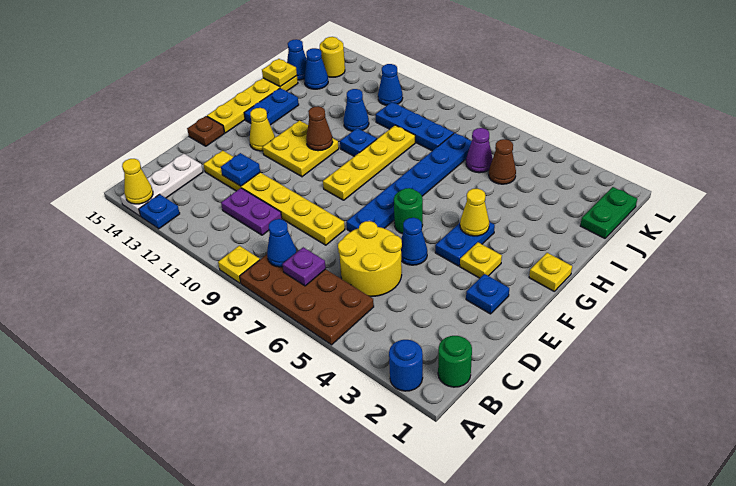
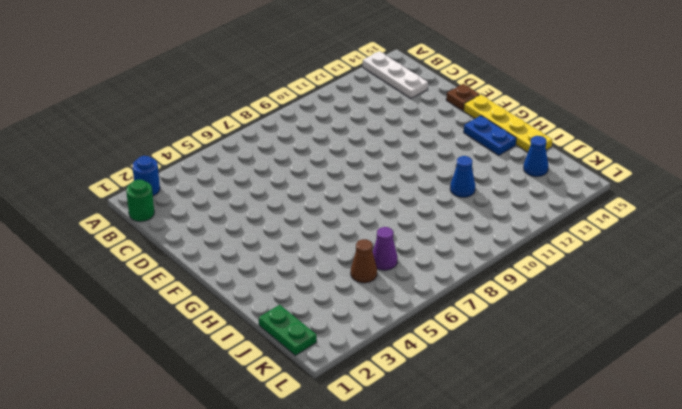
none -> brown 2x4 plate [239,251,374,345]
none -> yellow 1x1 plate [218,246,260,283]
none -> blue 1x1 plate [139,194,180,229]
none -> yellow 2x2 round brick [338,221,402,297]

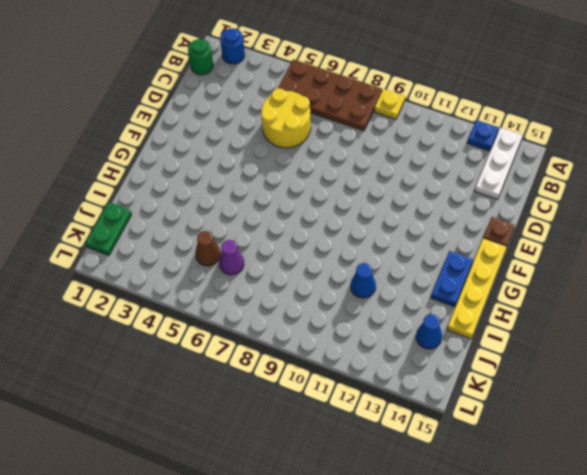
none -> purple 1x2 plate [221,188,282,235]
none -> yellow 1x6 plate [203,151,345,245]
none -> blue 1x1 plate [466,274,509,314]
none -> blue 1x1 cone [401,218,427,265]

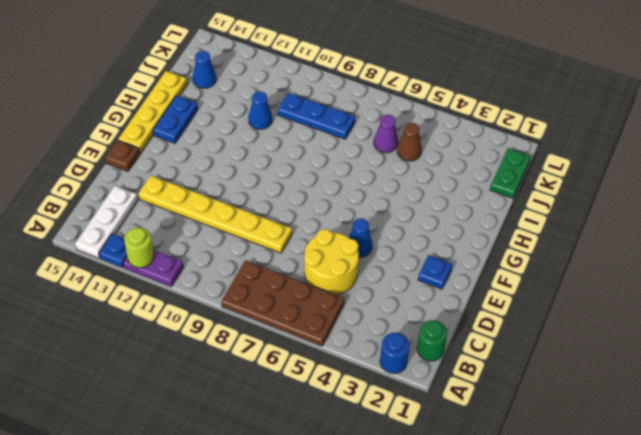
purple 1x2 plate [123,250,183,287] -> purple 1x2 plate moved to [221,188,282,235]
lime 1x1 round brick [124,227,154,268] -> none
none -> yellow 1x1 plate [218,246,260,283]
none -> blue 1x6 plate [346,133,472,232]
none -> yellow 1x1 plate [460,242,502,278]
none -> blue 1x2 plate [435,222,495,266]

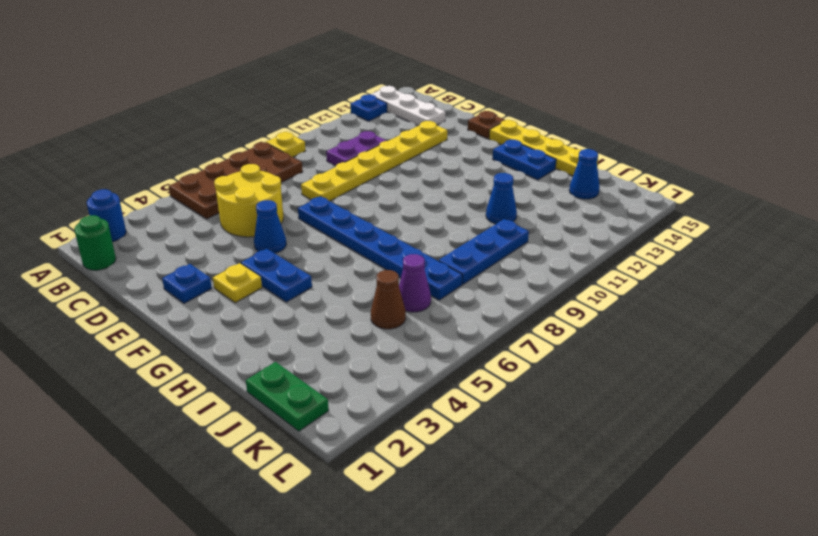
none -> green 1x1 round brick [394,188,423,234]
none -> yellow 1x4 plate [323,125,415,200]
none -> yellow 2x2 plate [263,121,339,177]
none -> yellow 1x1 cone [250,108,275,151]

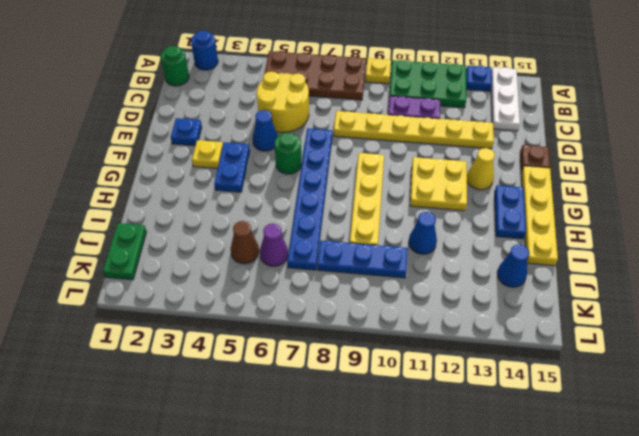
green 2x3 plate [389,60,466,108] -> none
none -> yellow 1x1 plate [529,253,572,291]
none -> blue 1x1 plate [340,128,377,156]
none -> blue 1x1 cone [287,39,307,80]
none -> blue 1x1 cone [378,64,403,105]

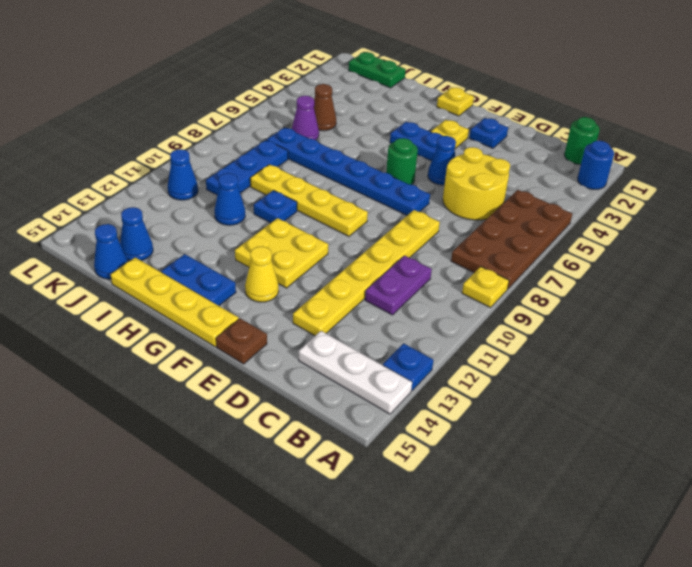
none -> yellow 1x1 round brick [320,37,345,77]
none -> yellow 1x1 cone [122,159,153,204]
none -> purple 1x1 plate [283,247,326,286]
none -> blue 1x1 cone [267,219,296,267]

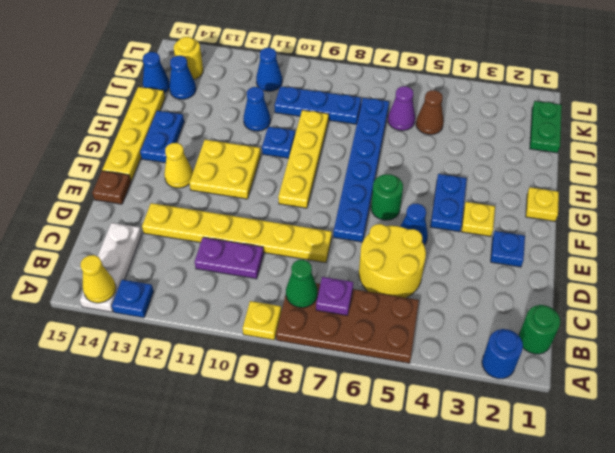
green 1x1 cone [286,260,318,308] -> blue 1x1 cone [267,219,296,267]
none -> blue 1x1 plate [221,153,260,186]
none -> yellow 1x1 cone [460,189,489,236]
none -> brown 1x1 cone [306,106,333,151]
none -> yellow 1x1 plate [262,59,297,87]

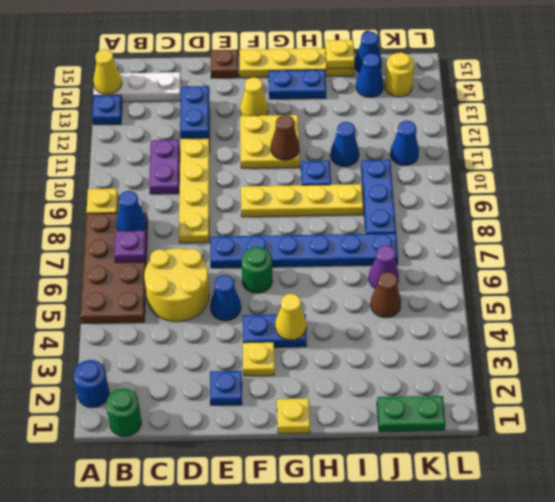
blue 1x2 plate [180,86,209,139] -> blue 1x1 plate [221,153,260,186]

